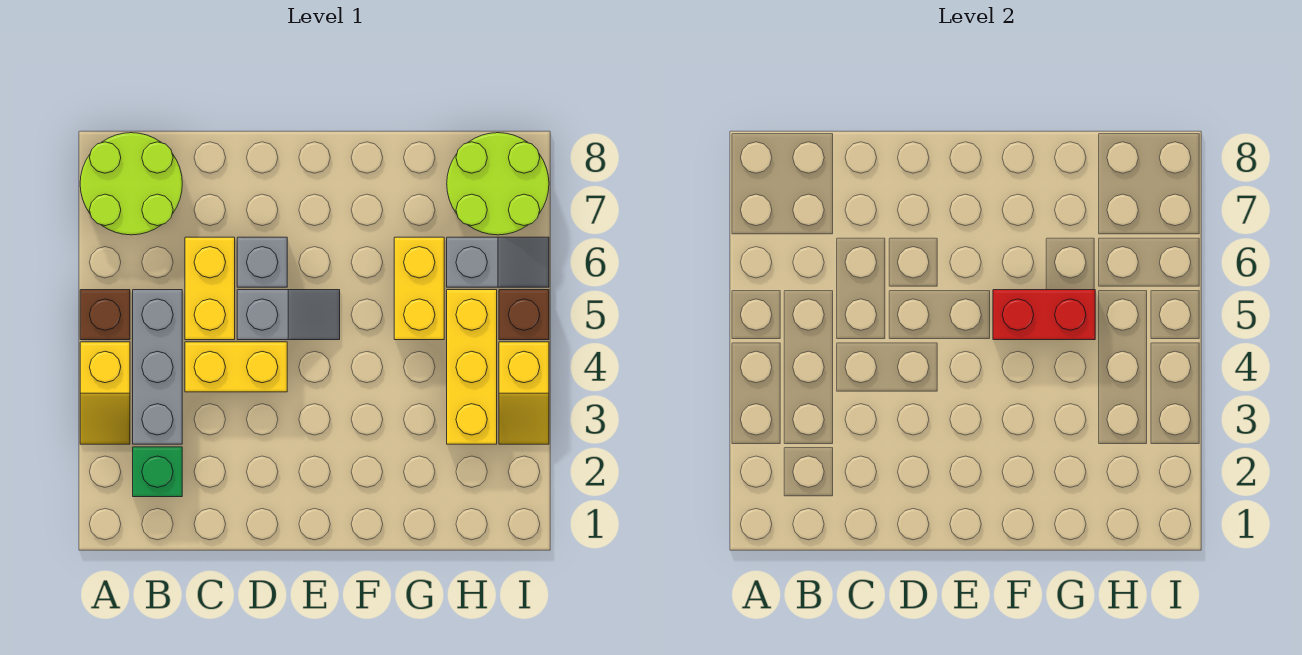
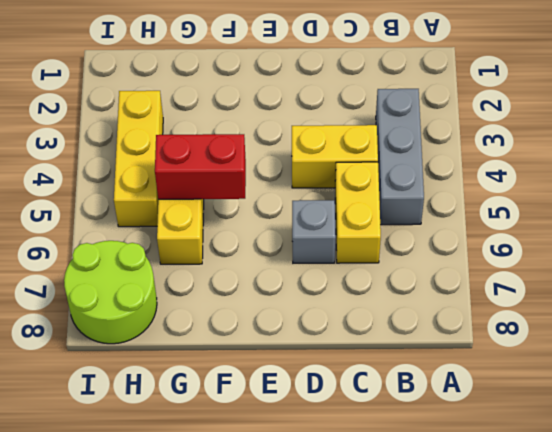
none -> yellow 1x2 slope [80,342,130,444]
none -> brown 1x1 brick [80,290,130,340]
none -> lime 2x2 round brick [80,133,182,235]

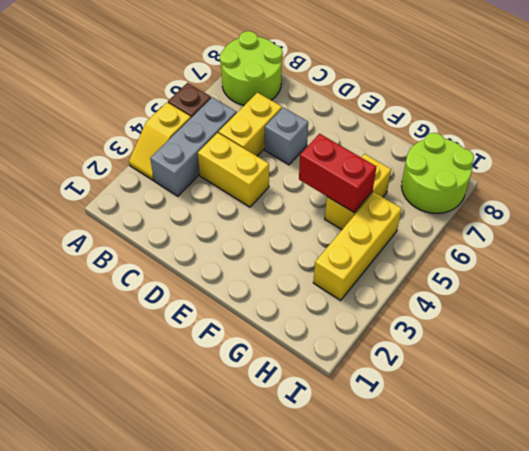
none -> green 1x1 brick [133,447,182,497]
none -> grey 1x2 slope [237,290,340,340]
none -> grey 1x2 slope [447,237,549,287]

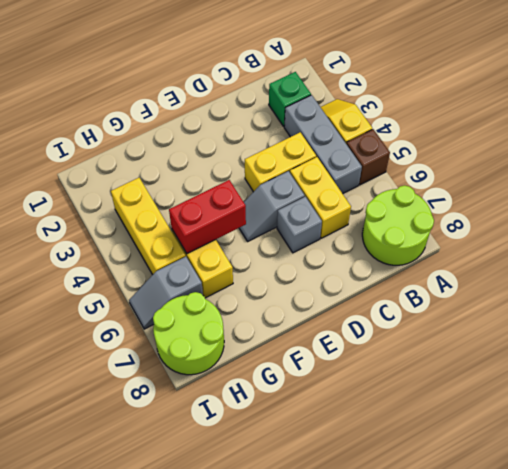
none -> yellow 1x2 slope [499,342,549,444]
none -> brown 1x1 brick [499,290,549,340]

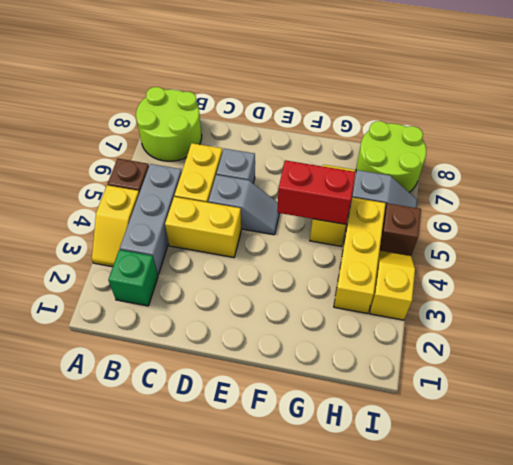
yellow 1x2 slope [369,251,415,320] -> yellow 1x2 slope turned to [499,342,549,444]

